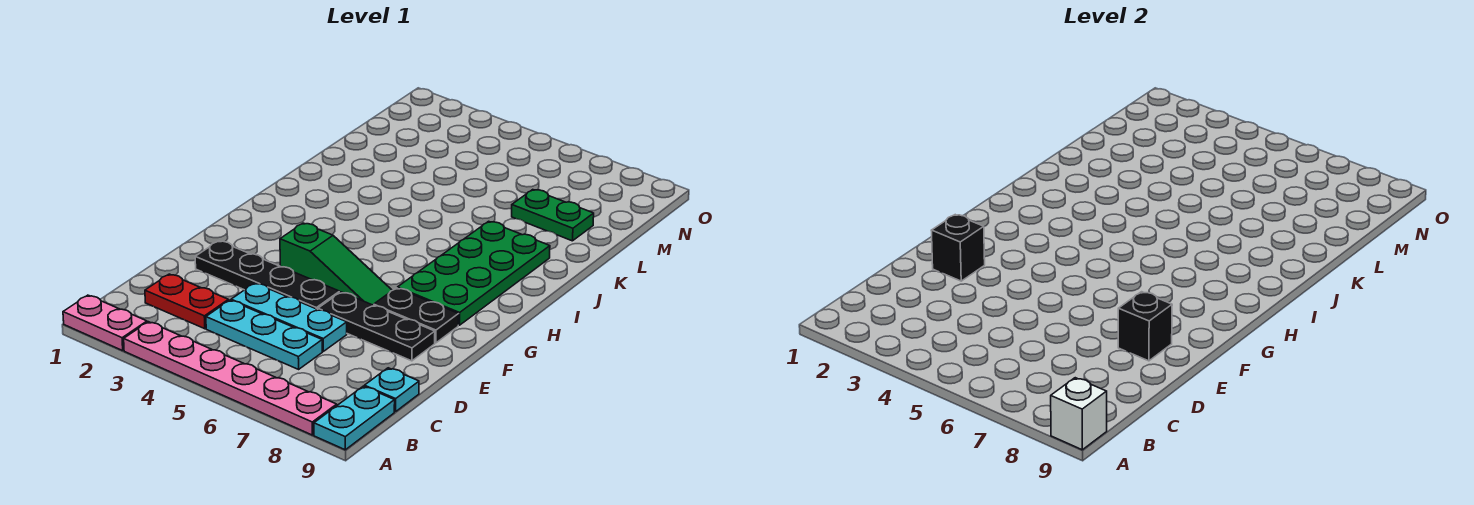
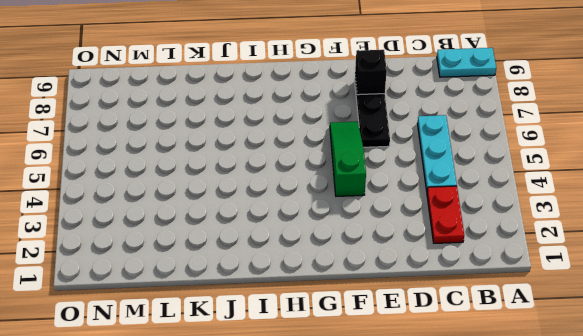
none -> pink 1x2 plate [63,295,147,351]
none -> pink 1x6 plate [124,322,337,435]
none -> cyan 1x1 plate [364,368,419,412]

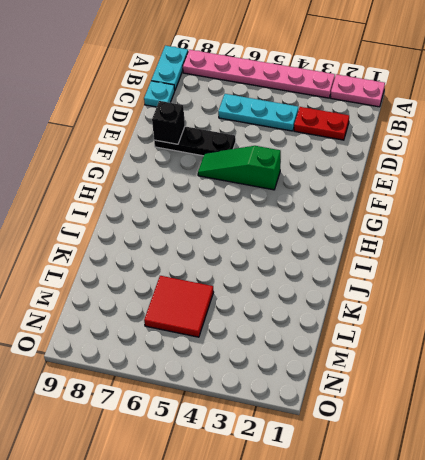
red 2x2 tile [144,276,214,337] -> none
none -> cyan 1x3 plate [231,283,347,351]
none -> black 1x4 plate [195,241,340,309]
none -> black 1x2 plate [374,288,459,343]

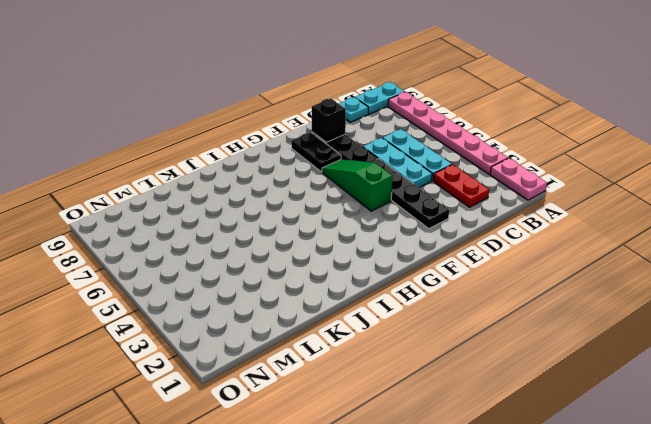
none -> green 2x4 plate [398,221,550,325]
none -> green 1x2 plate [512,190,594,241]
none -> white 1x1 brick [1051,378,1107,450]

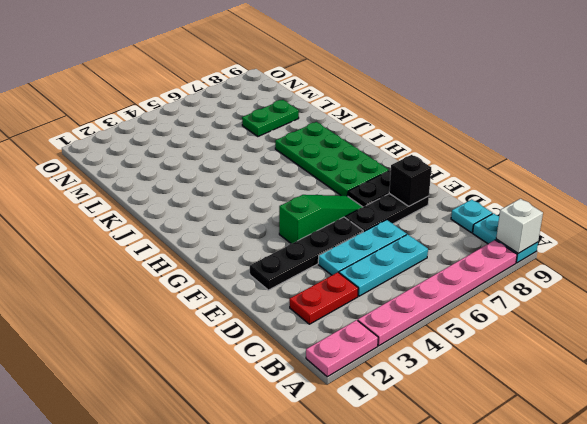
none -> black 1x1 brick [931,215,985,281]

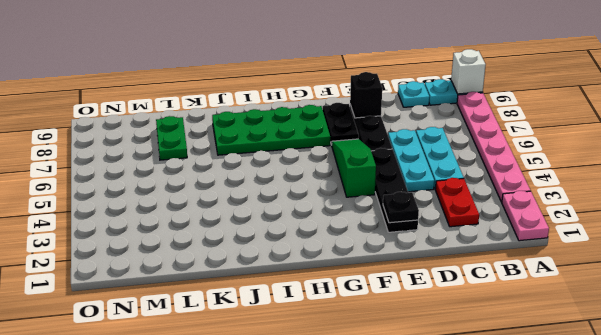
black 1x1 plate [383,192,419,223] -> black 1x1 brick [931,215,985,281]

